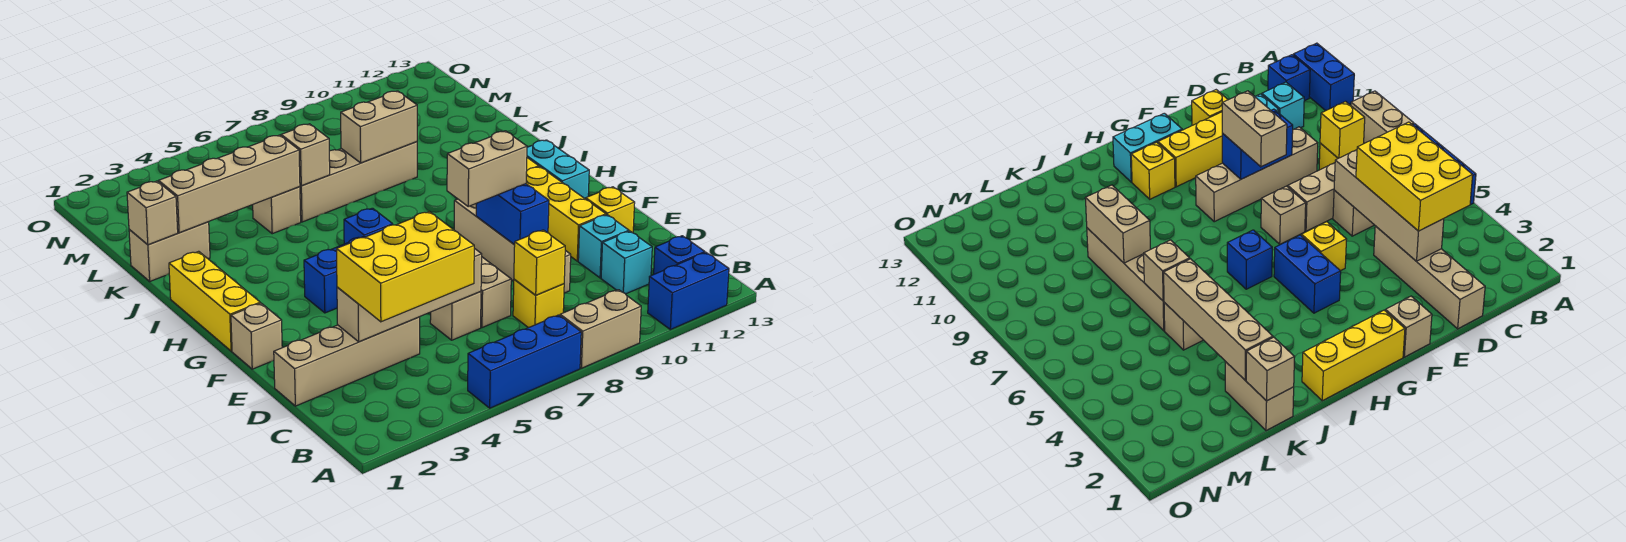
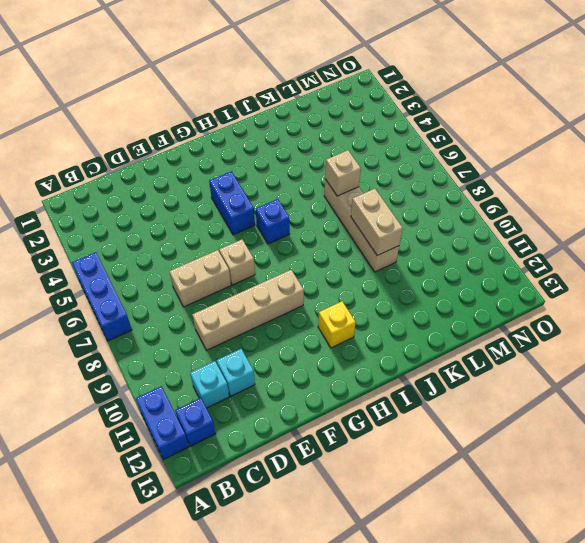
none -> tan 1x2 brick [560,290,641,368]
none -> yellow 1x1 brick [513,279,564,328]
none -> tan 1x4 brick [274,317,420,406]
none -> tan 1x1 brick [430,292,481,340]

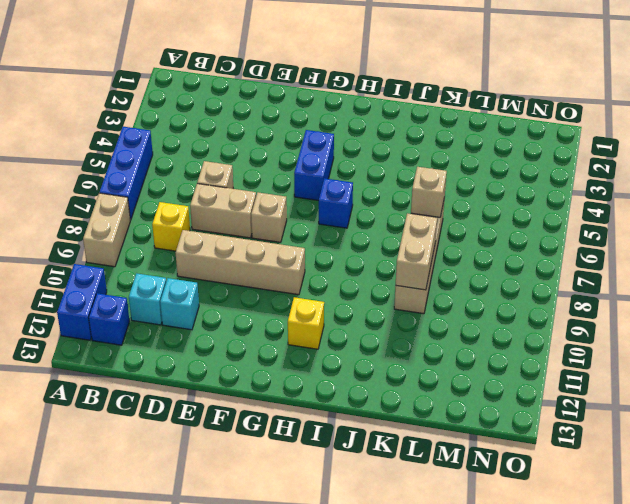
none -> tan 1x4 brick [274,317,420,406]
none -> yellow 1x3 brick [526,167,606,261]
none -> yellow 1x1 brick [586,187,635,233]
none -> tan 1x1 brick [231,303,282,369]

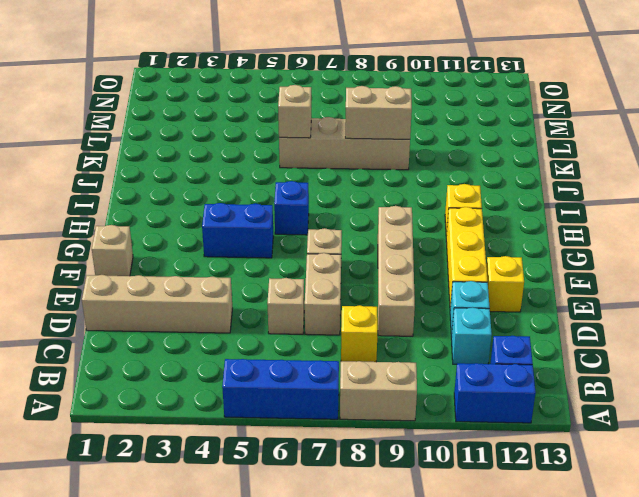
none -> yellow 1x1 brick [1302,222,1347,271]
none -> yellow 1x3 brick [169,251,260,351]
none -> cyan 1x2 brick [527,140,589,199]
none -> tan 1x2 brick [129,222,210,281]

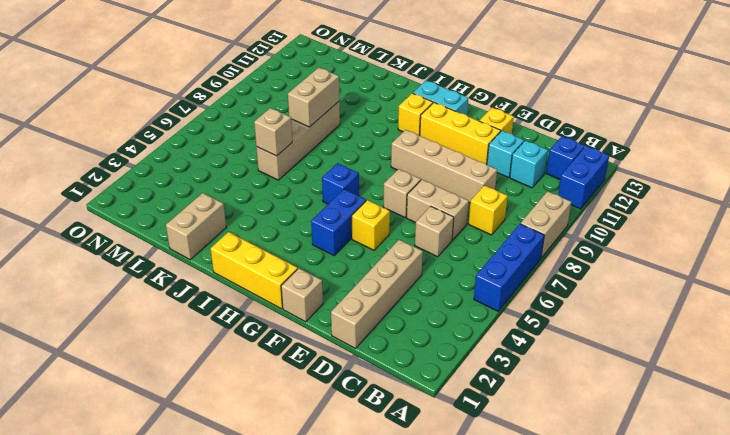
none -> tan 1x1 brick [253,187,301,234]
none -> yellow 1x1 brick [514,230,565,295]
none -> tan 1x4 brick [337,248,482,342]
none -> blue 1x2 brick [476,184,549,245]

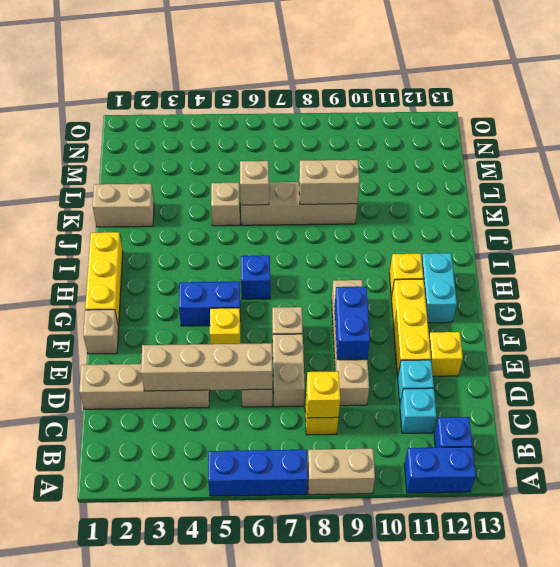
none -> tan 1x1 brick [127,181,178,245]
none -> tan 1x4 brick [159,135,300,233]
none -> yellow 2x3 brick [336,212,474,322]
none -> tan 1x2 brick [447,131,527,206]

